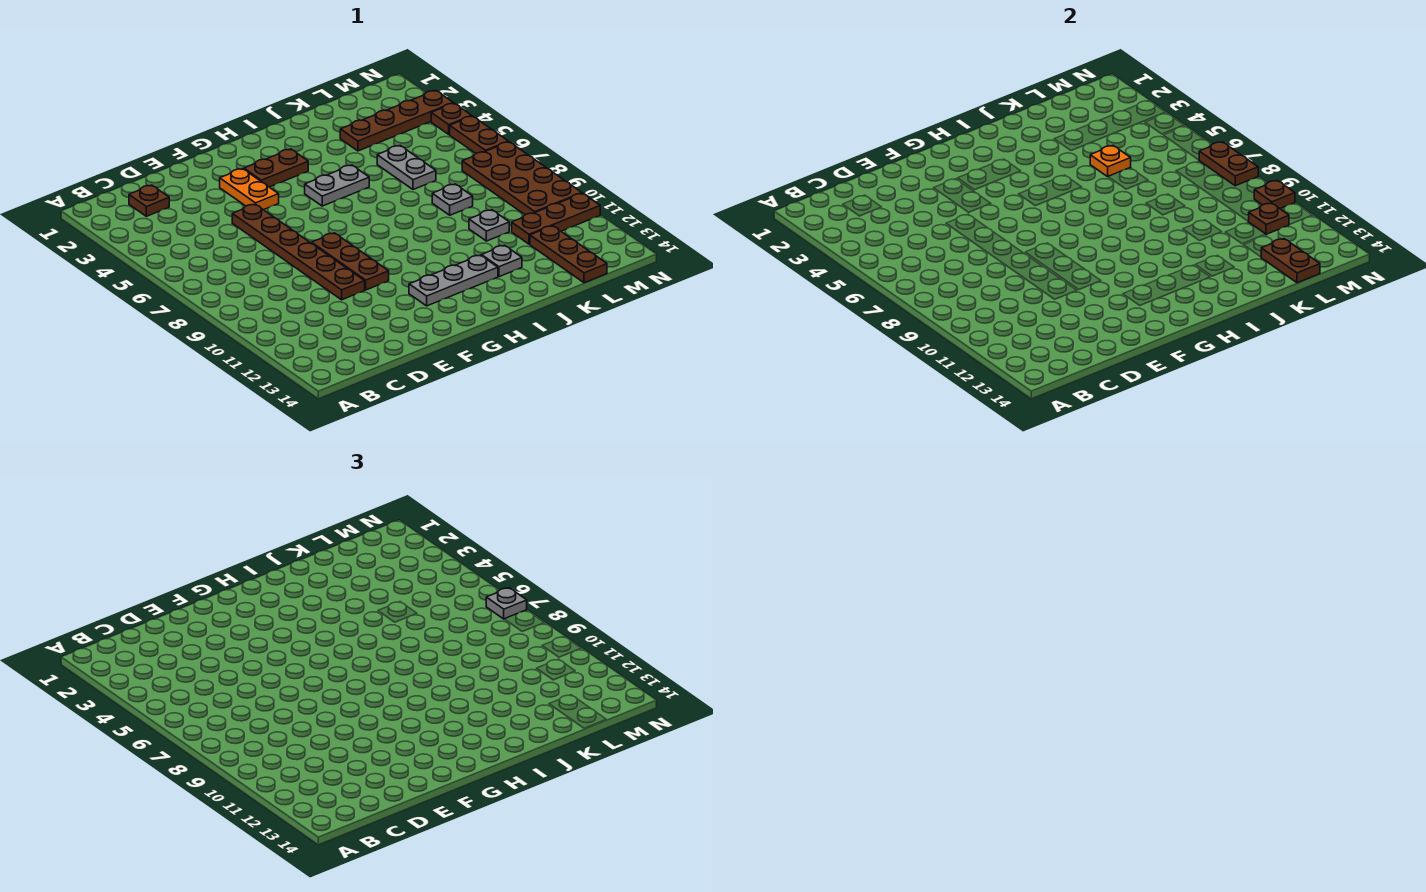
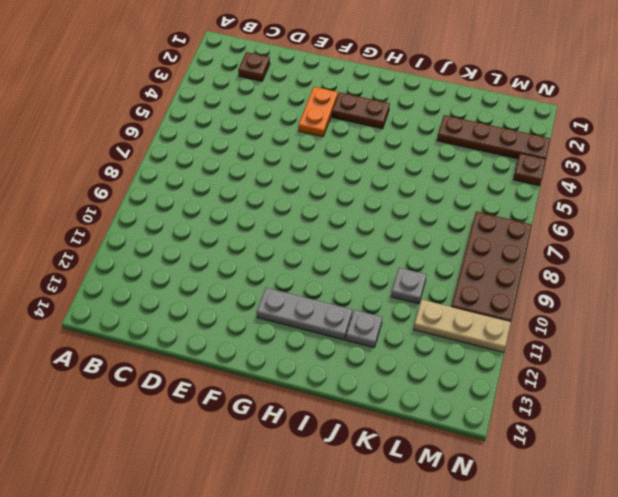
tan 1x3 plate [414,300,511,352] -> brown 1x3 plate [512,193,600,244]
none -> brown 1x6 plate [232,204,365,300]
none -> brown 1x3 plate [312,233,389,290]
none -> grey 1x2 plate [305,165,369,206]

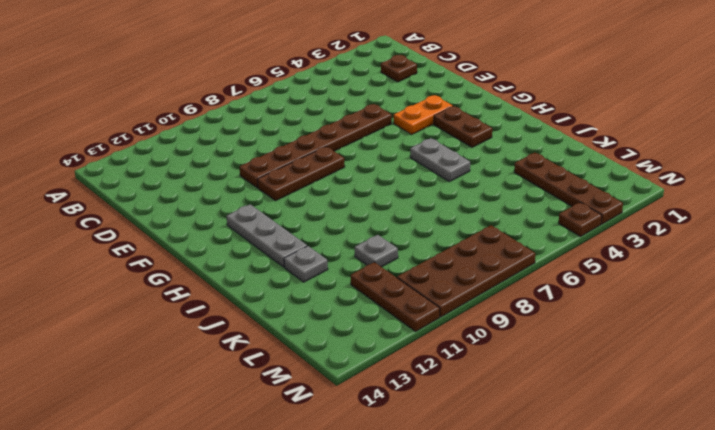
none -> grey 1x2 plate [377,146,436,190]
none -> grey 1x1 plate [432,184,473,215]
none -> brown 1x3 plate [530,226,607,283]

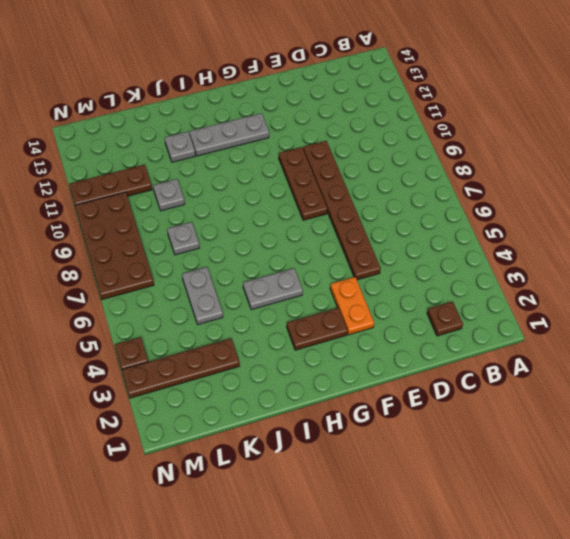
none -> brown 1x3 plate [530,226,607,283]
none -> brown 1x2 plate [450,116,508,153]
none -> orange 1x1 plate [1090,146,1131,177]

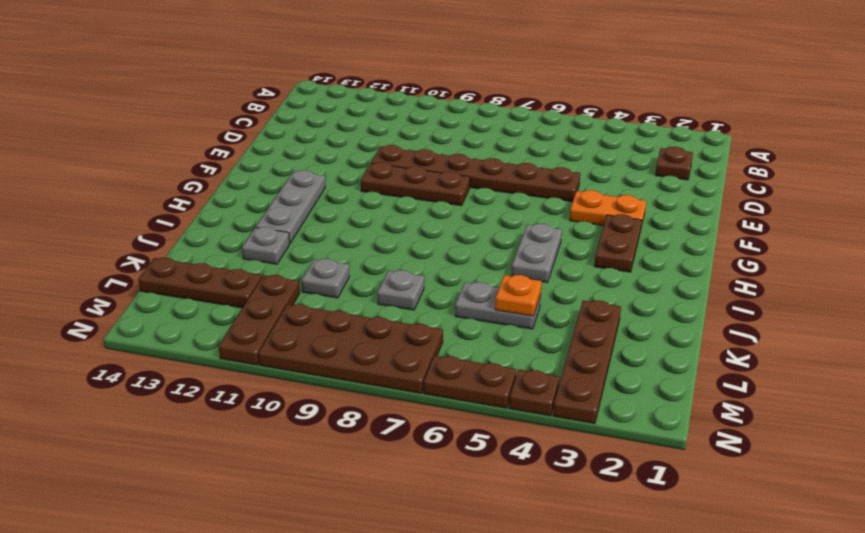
none -> brown 1x2 plate [1261,239,1320,283]
none -> brown 1x1 plate [1249,203,1289,234]
none -> brown 1x2 plate [1199,142,1258,186]

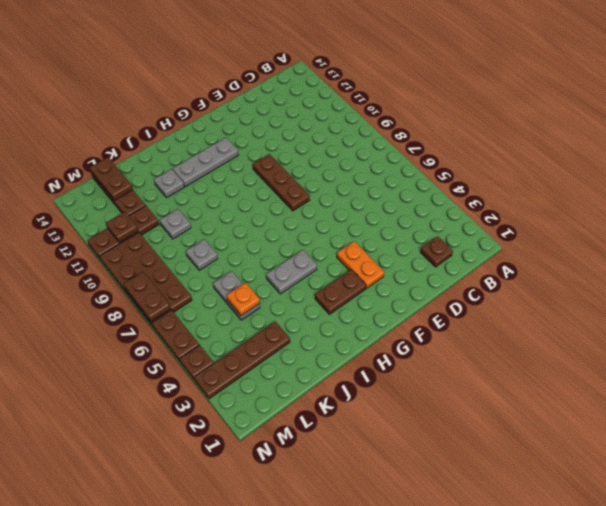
none -> brown 1x6 plate [232,204,365,300]
none -> brown 1x1 plate [1254,180,1295,209]
none -> grey 1x1 plate [486,588,527,619]

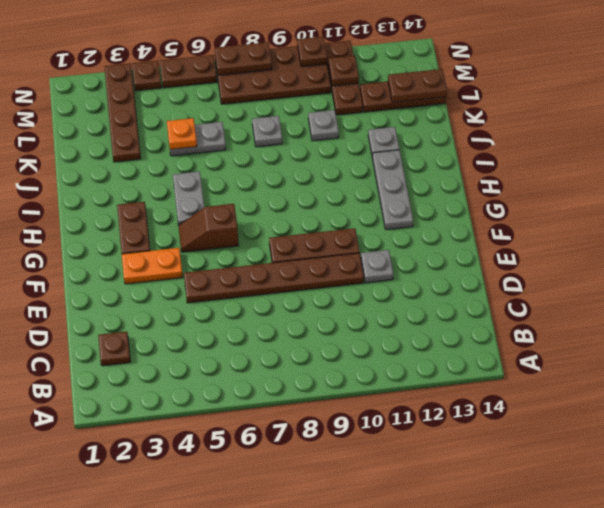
grey 1x1 plate [361,250,393,283] -> grey 1x1 plate moved to [486,588,527,619]
brown 1x2 slope [178,204,239,252] -> none

